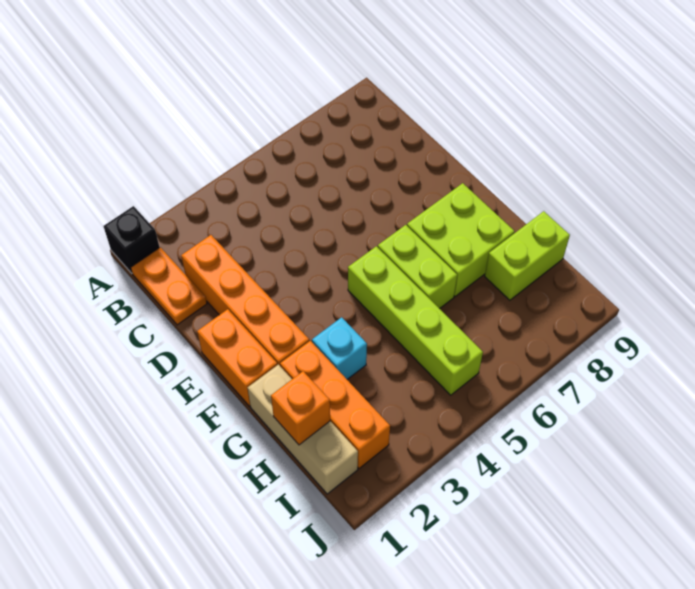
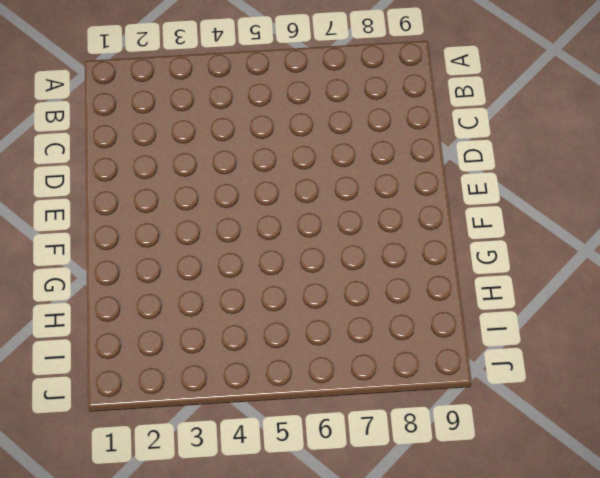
none -> black 1x1 brick [104,206,160,273]
none -> orange 1x2 plate [131,247,207,325]
none -> orange 1x4 brick [181,235,309,365]

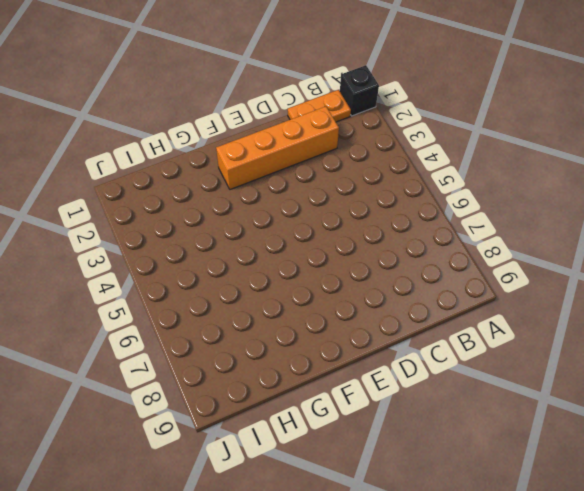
none -> orange 1x2 brick [197,309,277,406]
none -> lime 1x4 brick [348,246,483,395]
none -> lime 1x2 brick [378,225,457,309]

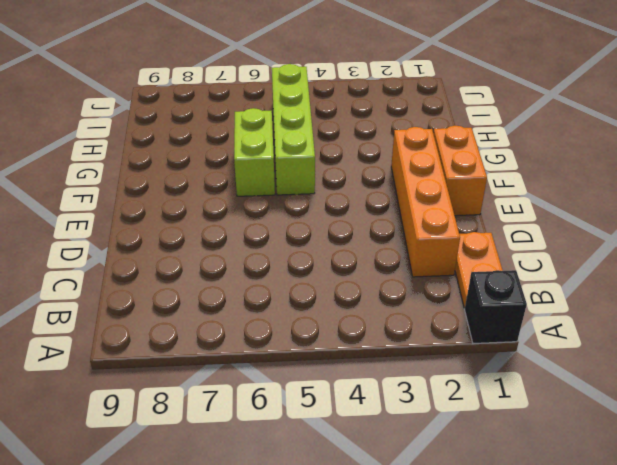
none -> lime 2x2 brick [407,183,515,296]
none -> tan 1x3 brick [247,365,358,494]
none -> orange 1x3 brick [280,341,390,468]

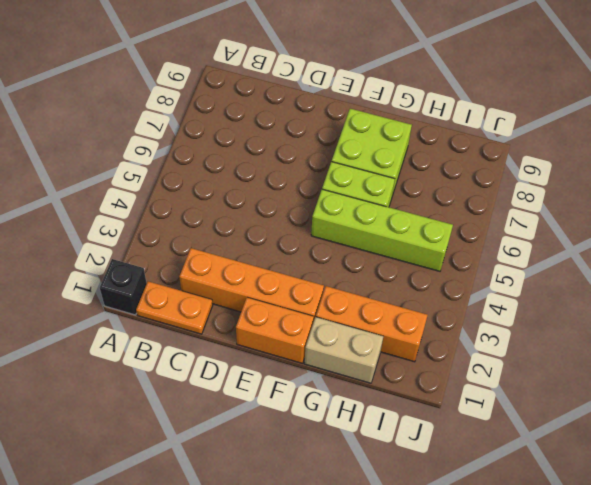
tan 1x2 brick [304,317,383,383] -> tan 1x3 brick [247,365,358,494]
none -> cyan 1x1 brick [312,317,367,379]
none -> lime 1x2 brick [485,211,570,300]
none -> orange 1x1 brick [271,371,330,445]

